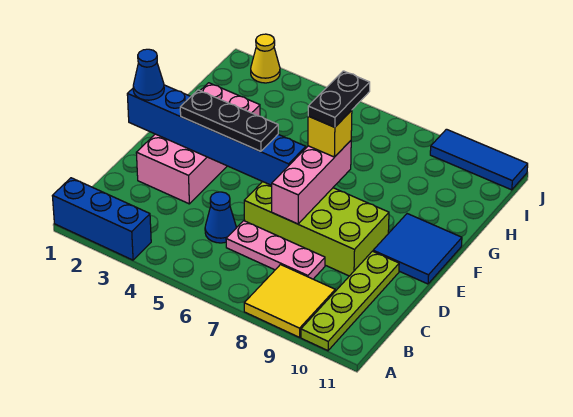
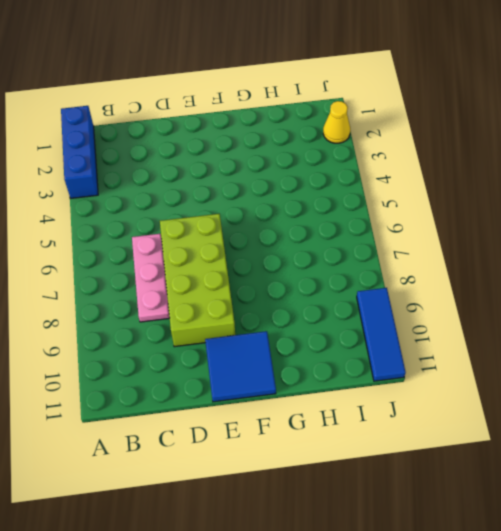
none -> yellow 2x2 tile [244,265,335,337]
none -> lime 1x4 plate [301,251,399,351]
none -> blue 1x1 cone [205,192,236,243]

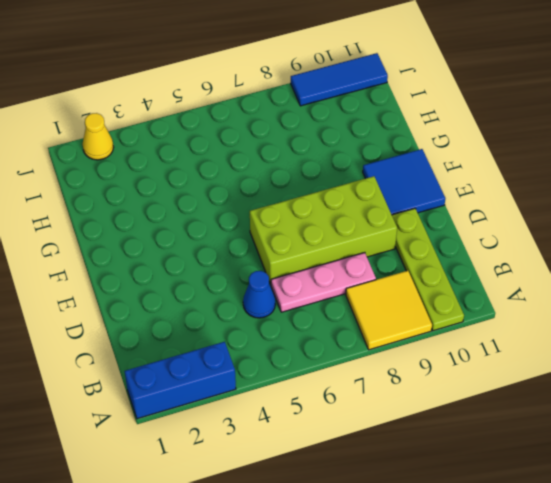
none -> pink 2x4 brick [136,83,260,204]
none -> pink 1x3 brick [272,141,351,224]
none -> blue 1x6 brick [127,85,306,185]

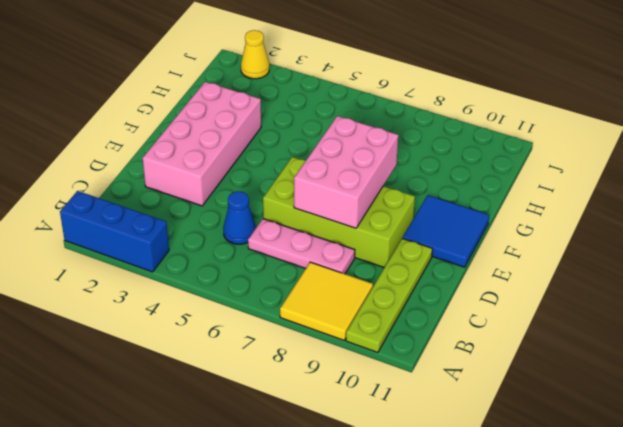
pink 2x3 brick [294,116,398,228] -> pink 1x3 brick [272,141,351,224]
none -> blue 1x3 tile [430,129,528,190]
none -> blue 1x6 brick [127,85,306,185]
none -> blue 1x1 cone [133,49,164,100]

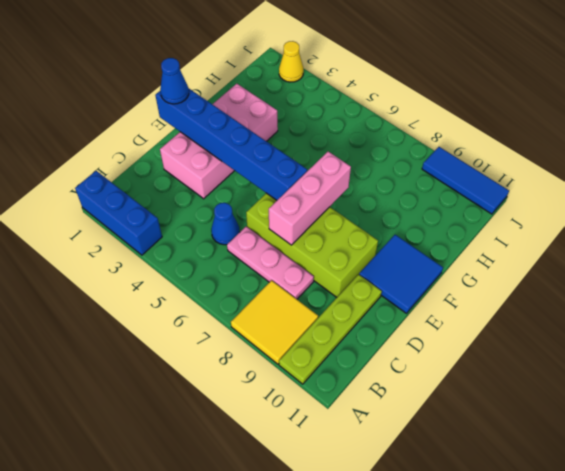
none -> black 1x3 plate [180,90,278,151]
none -> yellow 1x1 brick [308,110,352,157]
none -> black 1x2 plate [308,71,370,127]

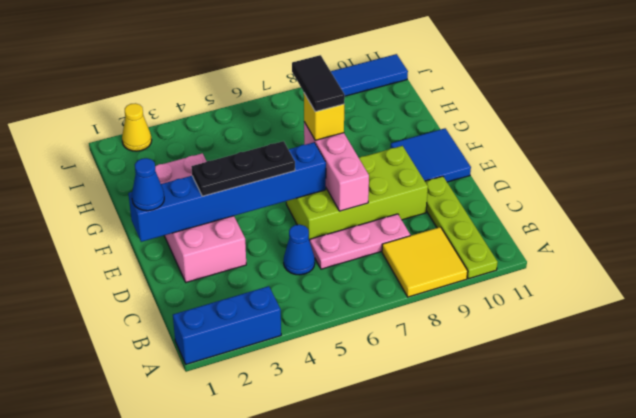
black 1x2 tile [292,55,345,112] -> black 1x2 plate [308,71,370,127]

